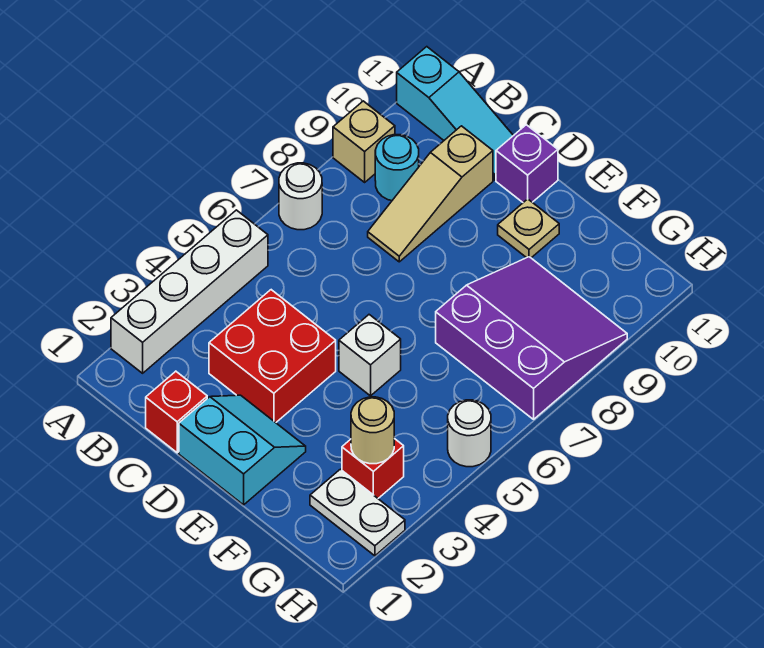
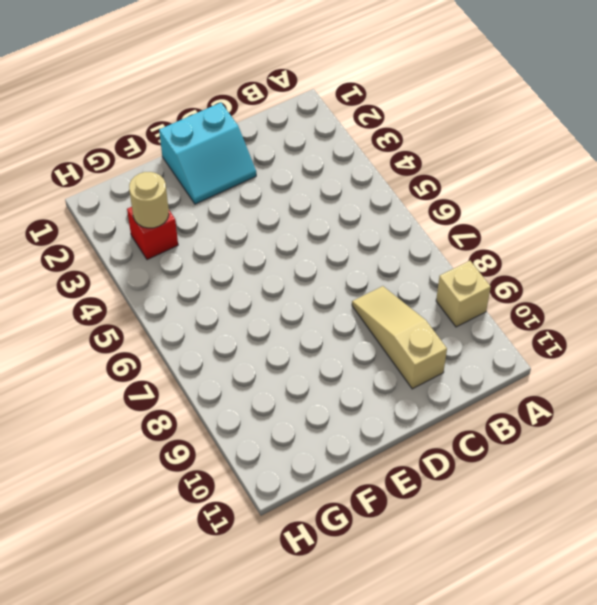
none -> white 1x4 brick [111,210,268,373]
none -> white 1x1 round brick [279,163,322,230]
none -> cyan 1x3 slope [397,47,513,180]

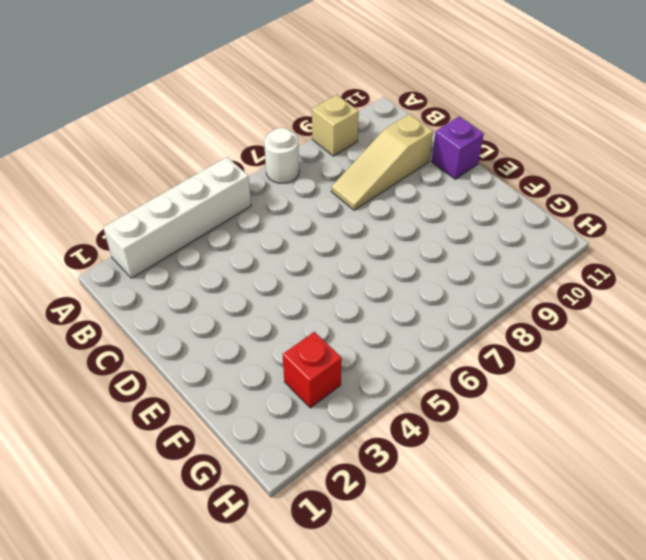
none -> cyan 1x3 slope [397,47,513,180]
none -> cyan 1x1 round brick [375,135,419,201]
none -> red 1x1 brick [146,371,207,453]

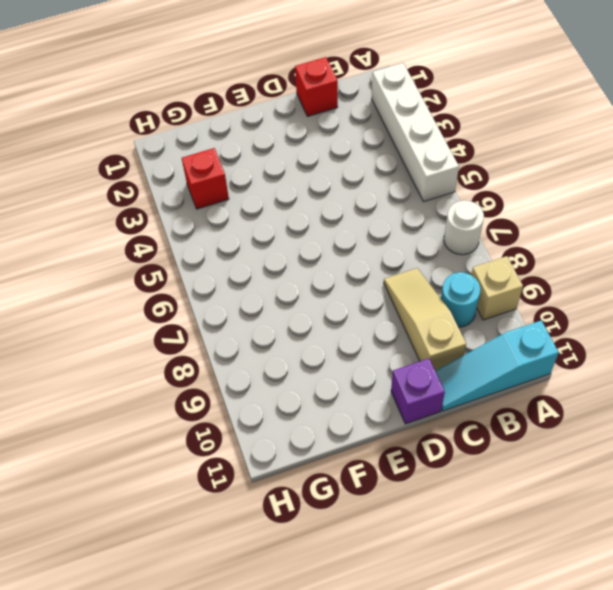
none -> red 2x2 brick [209,290,336,423]
none -> cyan 2x2 slope [179,395,306,505]
none -> white 1x1 brick [339,315,401,396]

